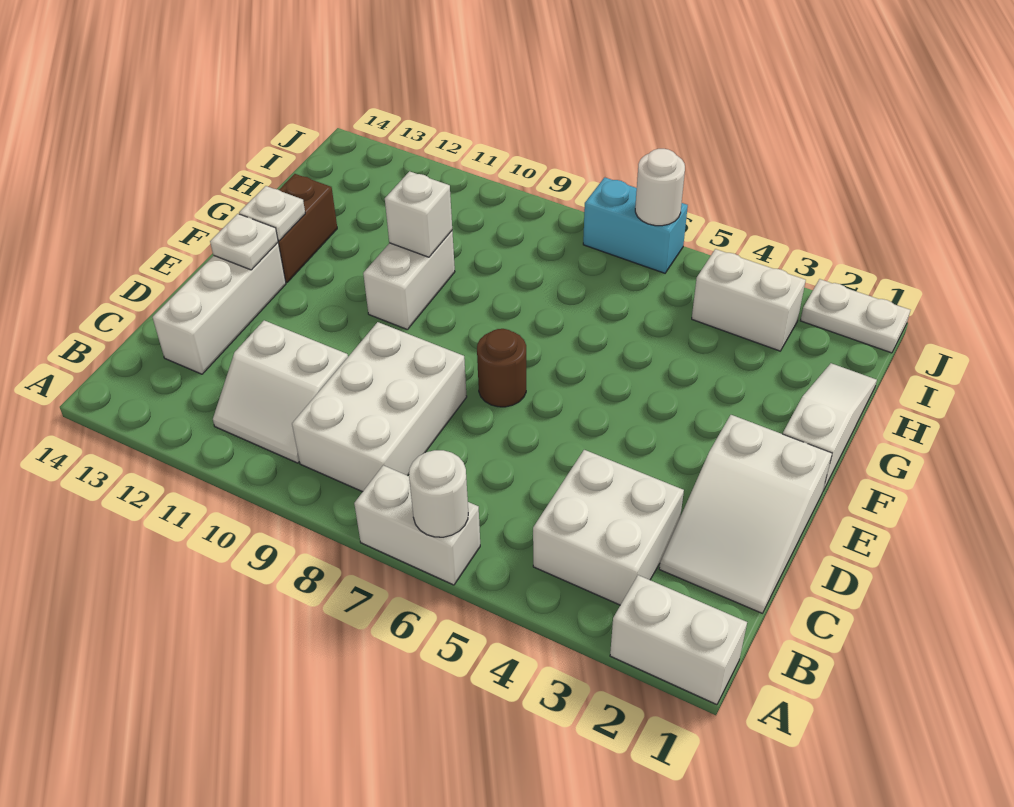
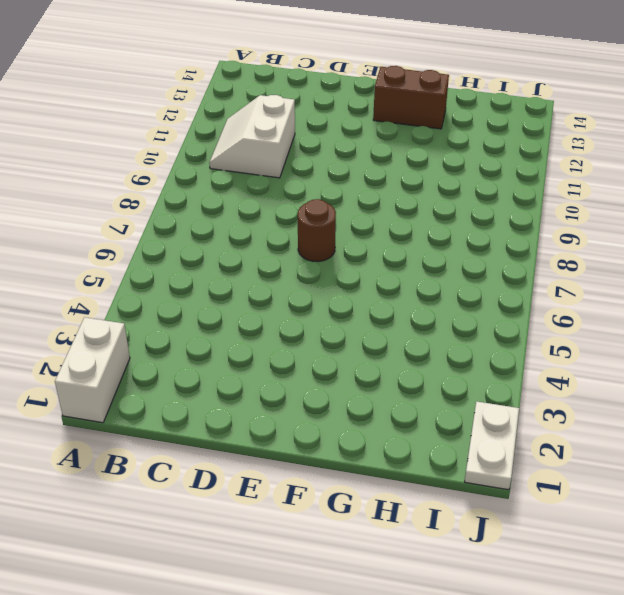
none -> white 1x2 brick [354,465,480,585]
none -> white 2x2 brick [533,450,684,605]
none -> white 2x3 brick [292,322,467,492]

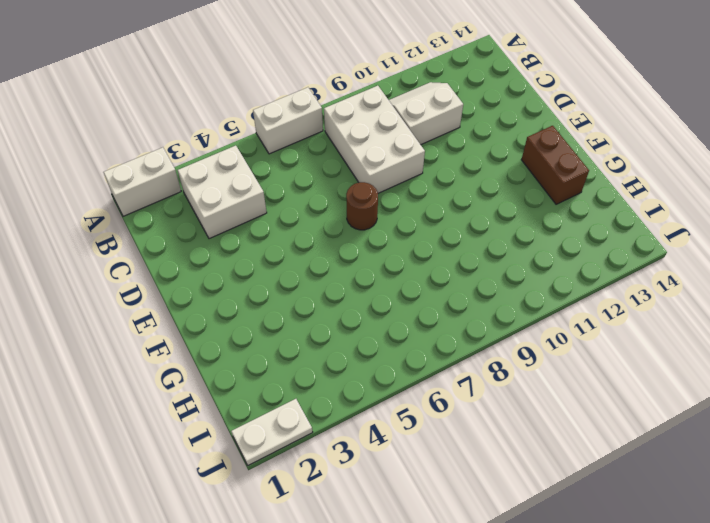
none -> white 2x3 slope [659,415,832,613]
none -> white 1x3 brick [153,243,286,374]
none -> white 1x3 slope [783,363,877,491]

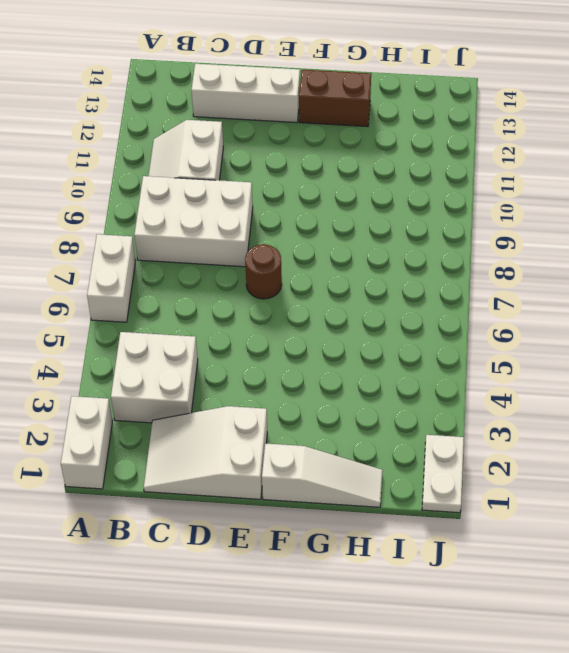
none -> white 1x2 brick [363,231,455,329]
none -> white 1x2 brick [692,249,806,351]
none -> cyan 1x2 brick [583,177,688,273]

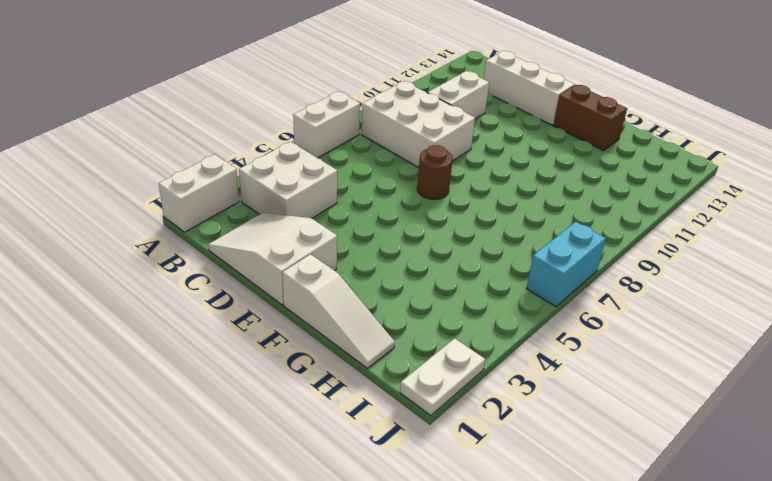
none -> white 1x2 brick [363,231,455,329]
none -> white 1x2 brick [692,249,806,351]
none -> white 1x1 round brick [409,450,468,537]

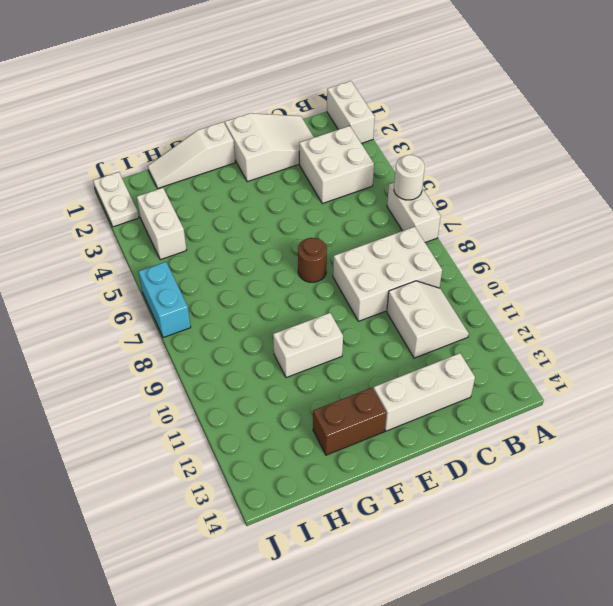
none -> white 1x1 plate [210,214,278,270]
none -> white 1x1 plate [239,186,305,240]
none -> white 1x1 brick [385,171,452,257]

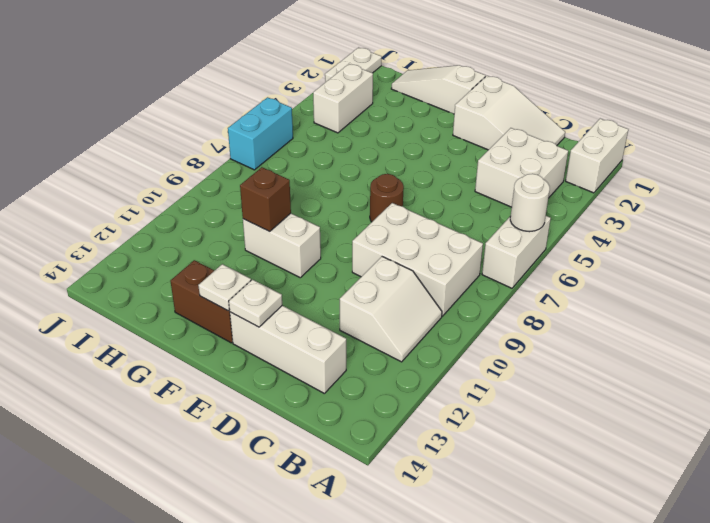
brown 1x1 brick [240,167,291,232] -> white 1x1 brick [385,171,452,257]
none -> white 1x1 round brick [635,149,685,226]

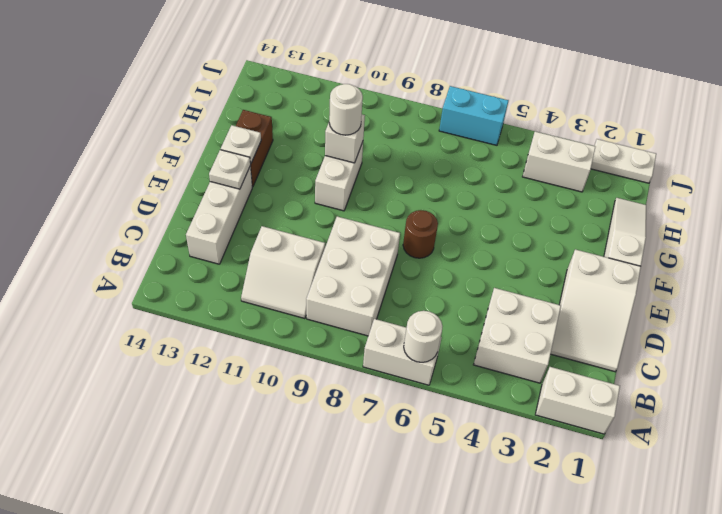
white 1x1 round brick [329,84,363,135] -> white 1x1 round brick moved to [635,149,685,226]

